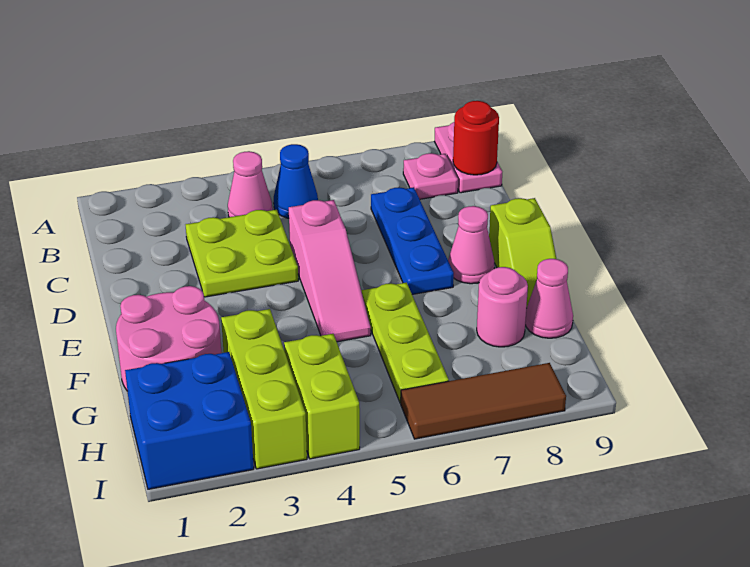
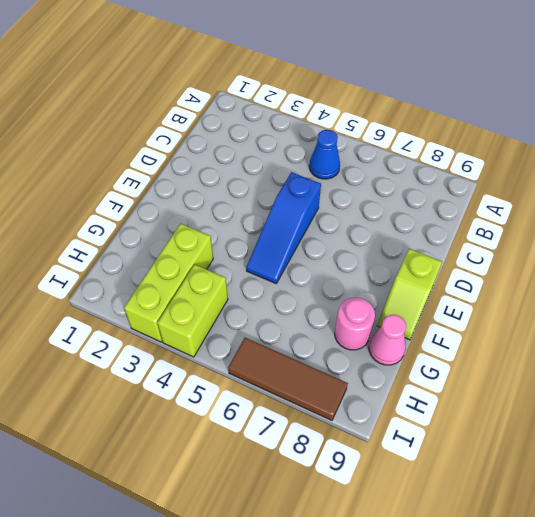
blue 1x3 slope [246,172,321,283] -> pink 1x3 slope [289,200,371,342]
none -> pink 1x2 plate [435,122,502,193]
none -> pink 1x1 cone [228,151,272,217]
none -> pink 1x1 plate [403,153,458,199]

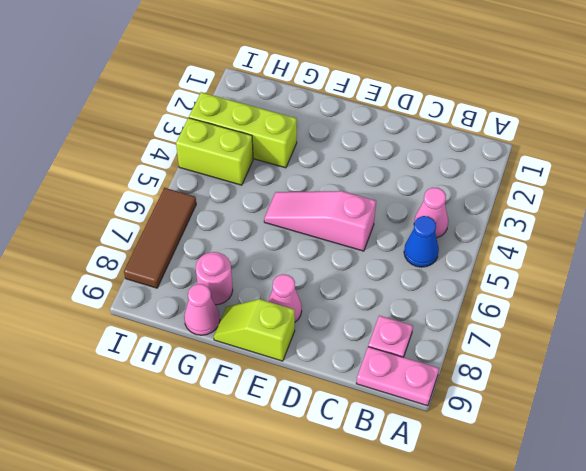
none -> lime 2x2 plate [186,210,298,297]
none -> blue 1x3 plate [371,187,454,294]
none -> pink 2x2 round brick [116,286,221,390]

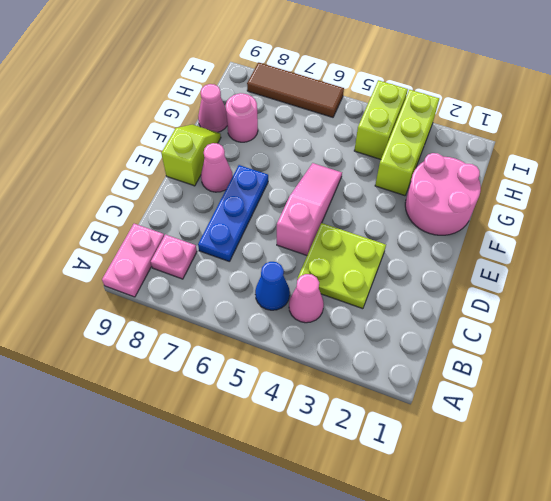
none -> lime 1x3 plate [361,283,449,403]
none -> blue 2x2 brick [125,352,254,489]
none -> red 1x1 round brick [453,101,499,175]

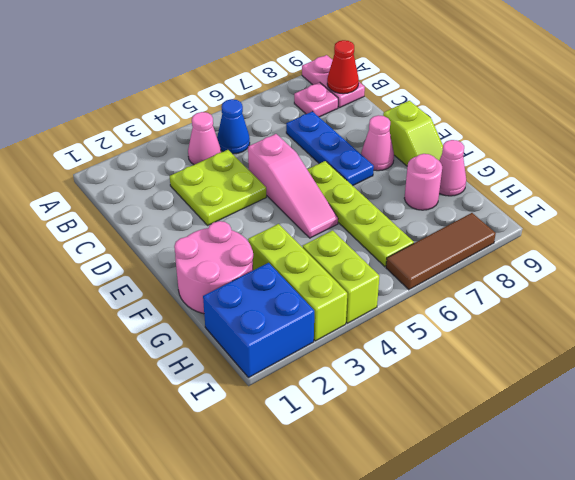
red 1x1 cone [327,40,359,94] -> red 1x1 round brick [453,101,499,175]
lime 1x4 plate [307,161,414,267] -> lime 1x3 plate [361,283,449,403]

